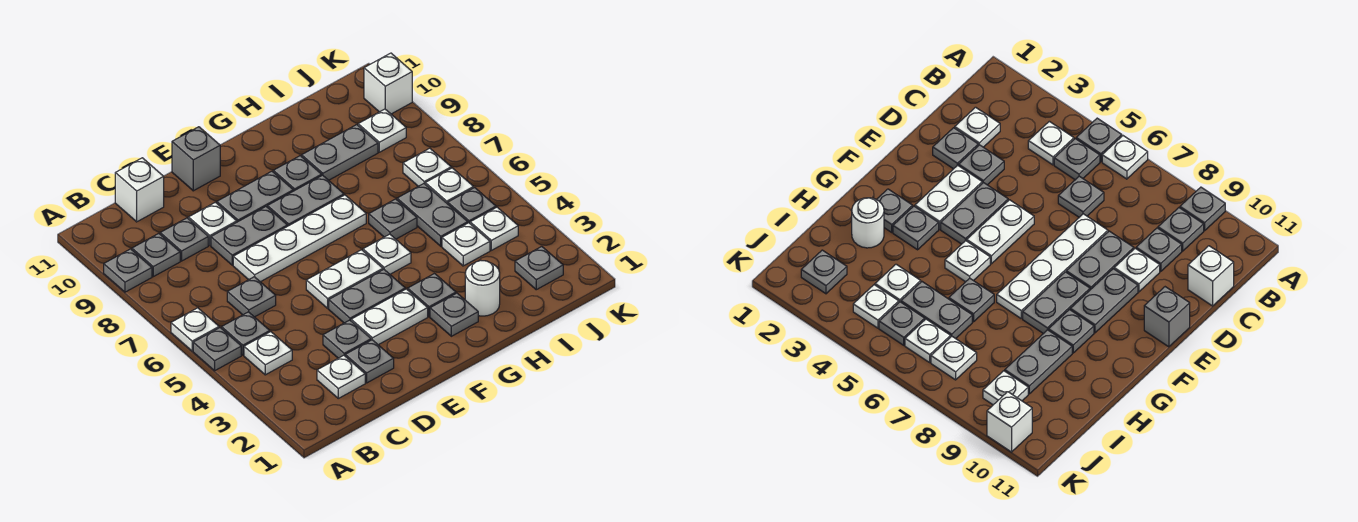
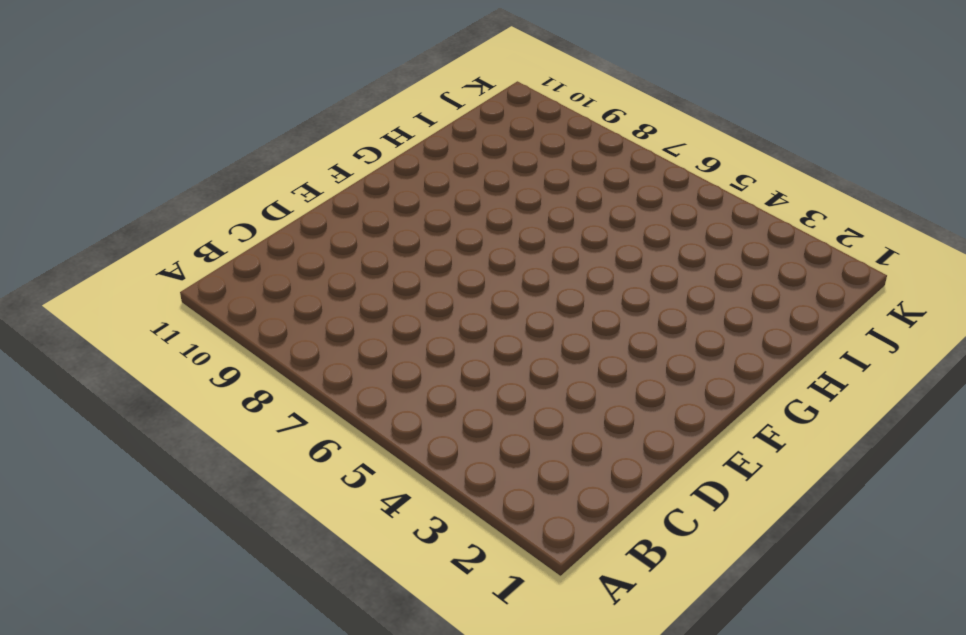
none -> grey 1x1 plate [193,328,241,371]
none -> white 1x1 plate [171,308,219,351]
none -> grey 1x1 plate [104,249,152,292]
none -> white 1x1 plate [244,332,292,375]

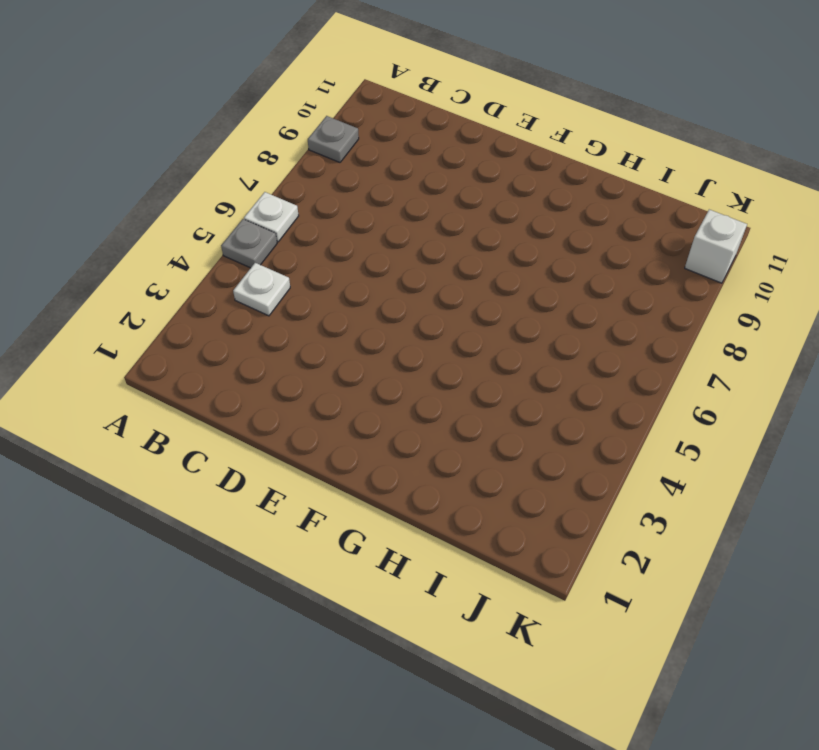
none -> grey 1x1 plate [222,312,270,355]
none -> grey 1x1 plate [132,233,180,277]
none -> white 1x1 plate [317,355,365,398]
none -> grey 1x1 plate [227,277,276,317]

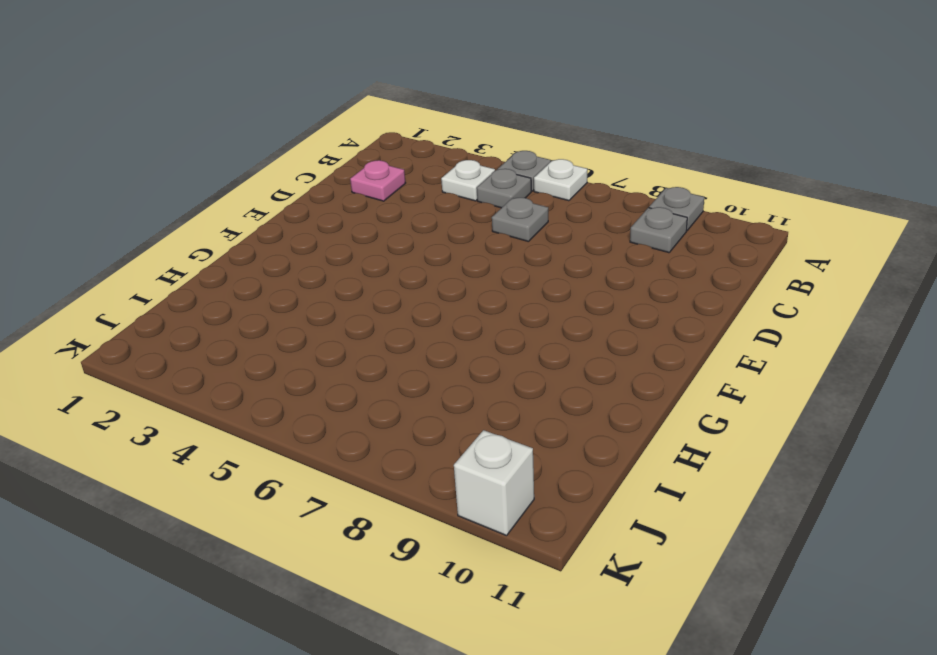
pink 1x1 plate [350,160,405,201] -> white 1x1 plate [317,355,365,398]
none -> grey 1x1 plate [160,218,208,261]
none -> white 1x1 brick [115,158,164,222]
none -> grey 1x1 plate [345,340,394,383]
none -> grey 1x1 plate [323,320,371,358]

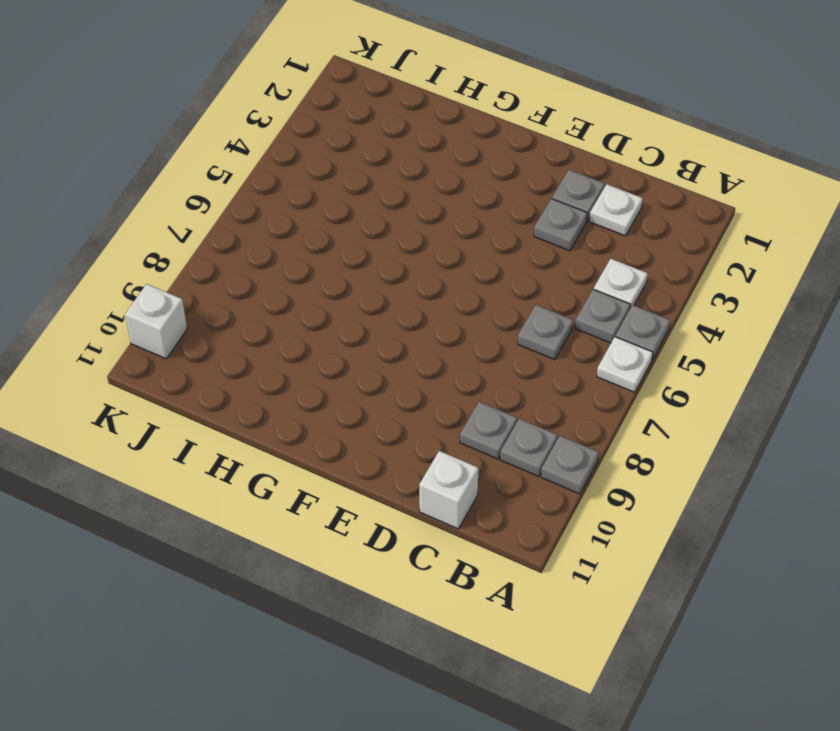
none -> white 1x4 plate [233,195,366,282]
none -> grey 1x2 plate [211,207,287,265]
none -> white 1x1 plate [188,202,237,245]
none -> white 1x2 plate [351,289,428,345]

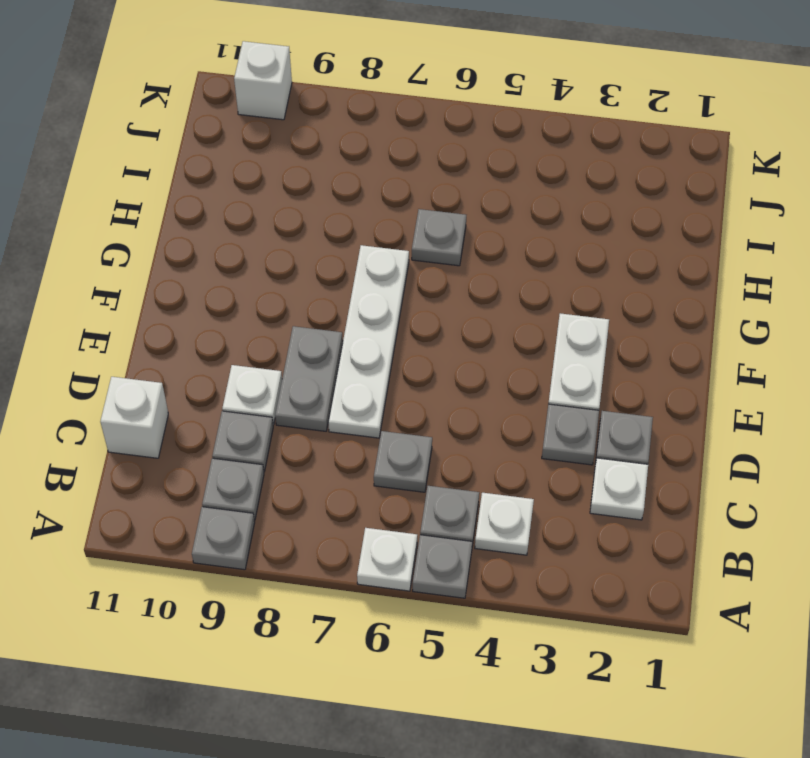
none -> grey 1x2 plate [329,270,405,323]
none -> white 1x2 plate [306,250,383,308]
none -> grey 1x2 plate [217,171,293,222]
none -> grey 1x1 brick [172,127,220,191]

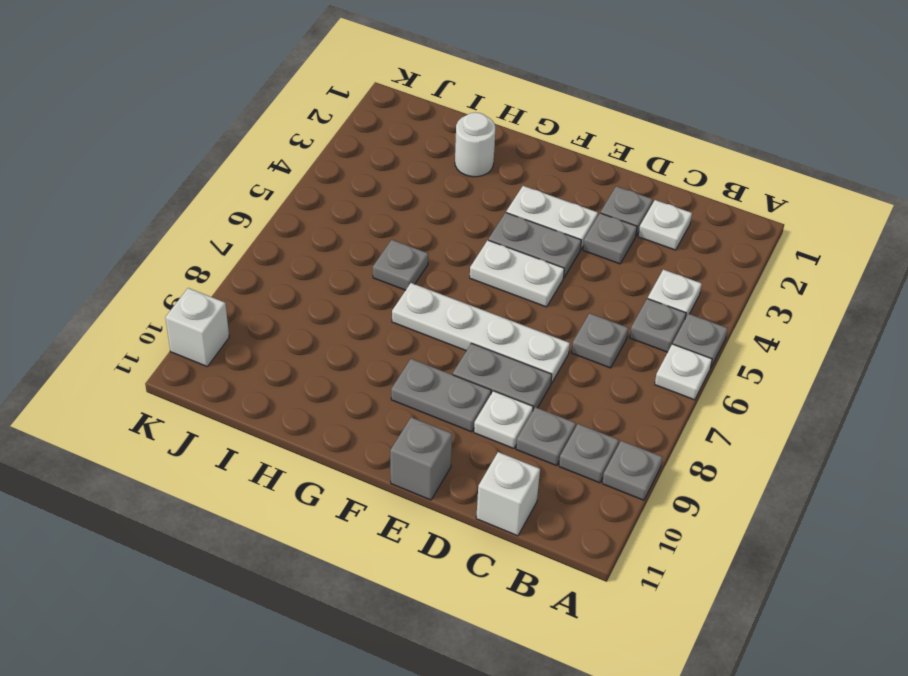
none -> grey 1x2 plate [267,175,344,226]
none -> grey 1x1 plate [430,293,478,336]
none -> grey 1x1 plate [408,274,456,317]
none -> white 1x1 plate [363,234,411,274]

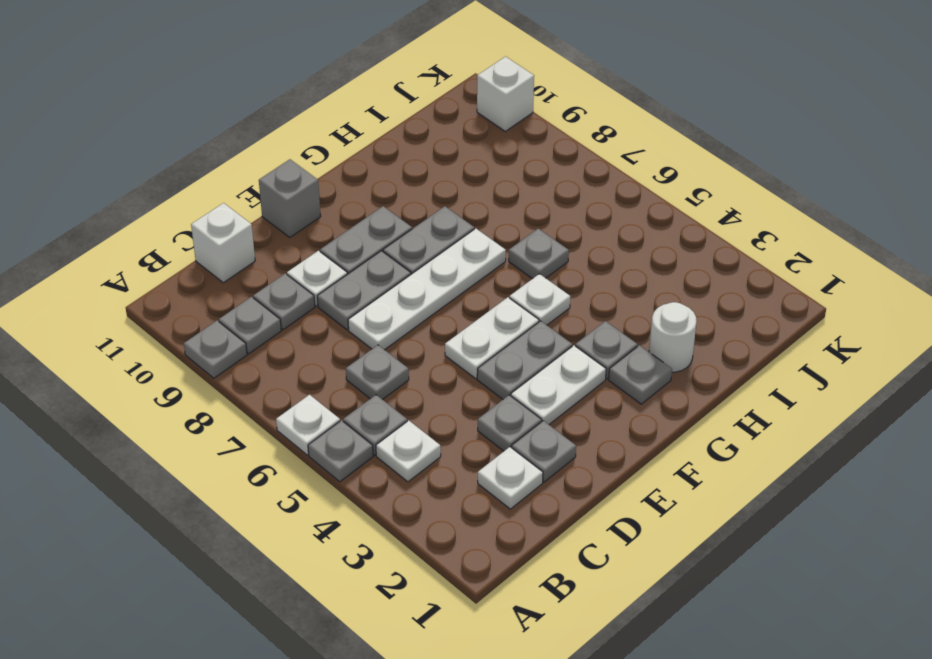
none -> grey 1x1 plate [273,156,322,191]
none -> grey 1x2 plate [302,125,378,180]
none -> white 1x1 plate [442,223,490,266]
none -> grey 1x2 plate [397,184,468,246]

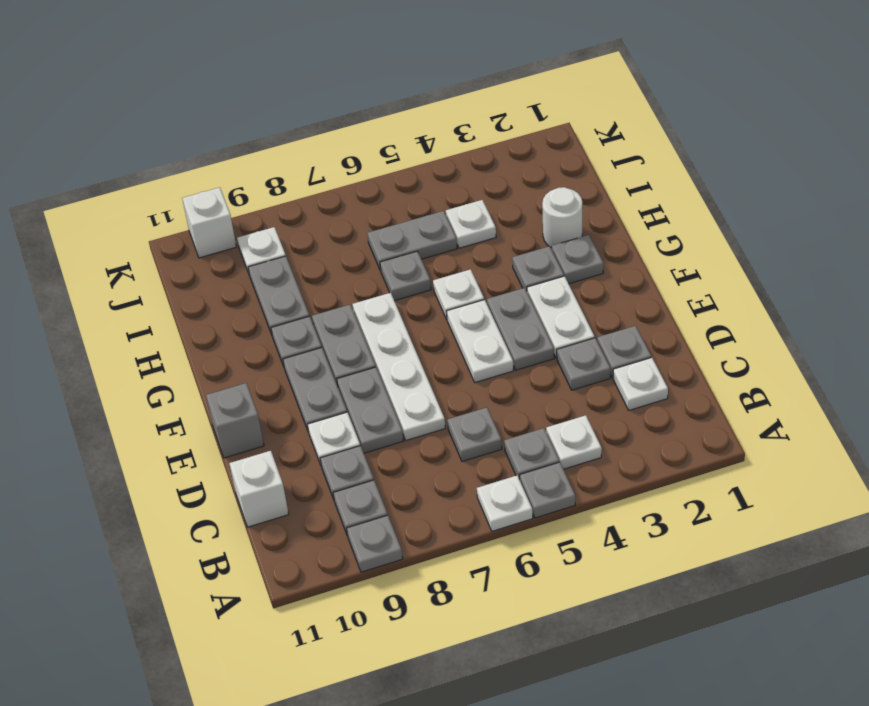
none -> grey 1x1 plate [515,247,563,290]
none -> white 1x1 plate [470,207,518,250]
none -> grey 1x1 plate [448,188,496,223]
none -> white 1x1 plate [425,168,474,204]

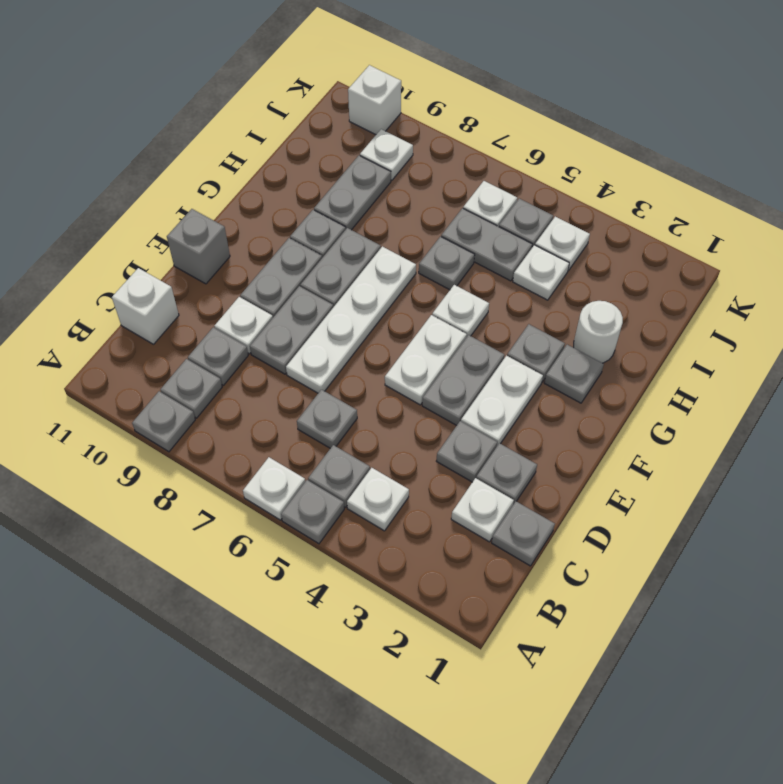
grey 1x1 plate [492,501,555,566] -> grey 1x1 plate moved to [515,247,563,290]
none -> white 1x1 plate [403,148,451,186]

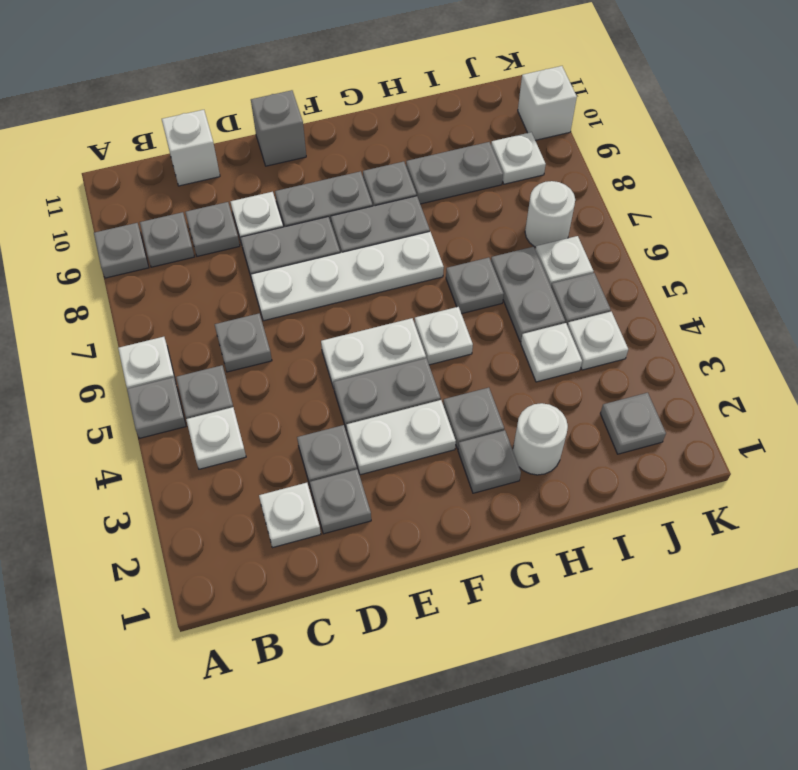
white 1x1 round brick [525,181,575,247] -> white 1x1 plate [403,148,451,186]

